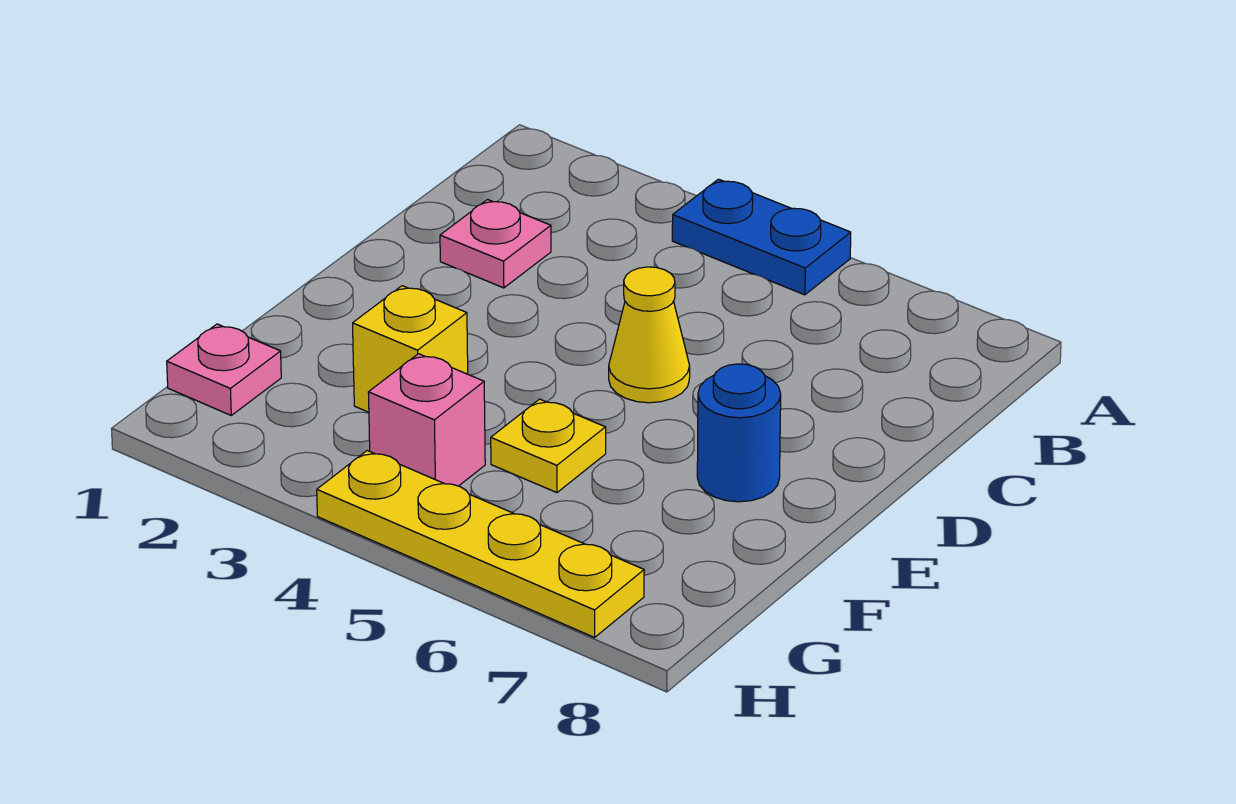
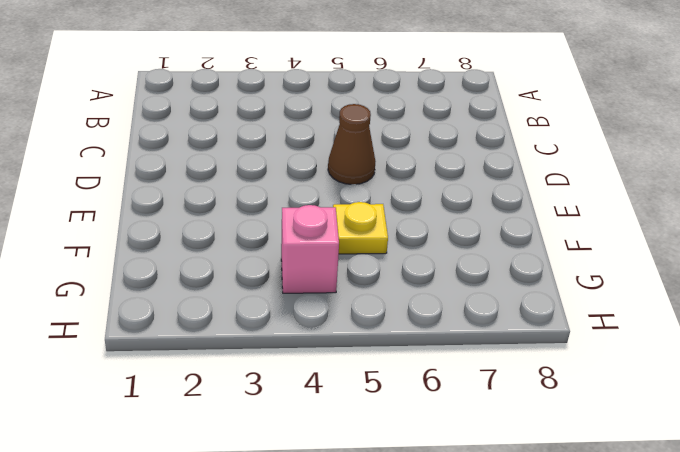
brown 1x1 cone [328,104,376,184] -> yellow 1x1 cone [609,267,690,403]
none -> blue 1x2 plate [672,179,851,295]
none -> pink 1x1 plate [440,200,551,288]

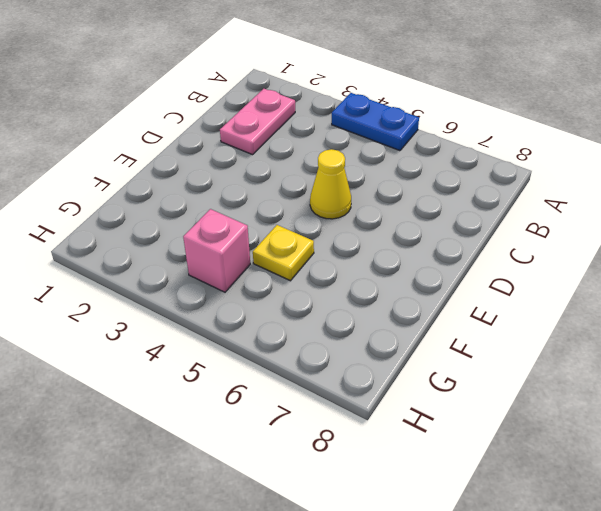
pink 1x2 plate [220,89,295,155] -> pink 1x1 plate [440,200,551,288]
none -> blue 1x1 round brick [697,364,781,502]
none -> yellow 1x1 brick [353,286,468,412]

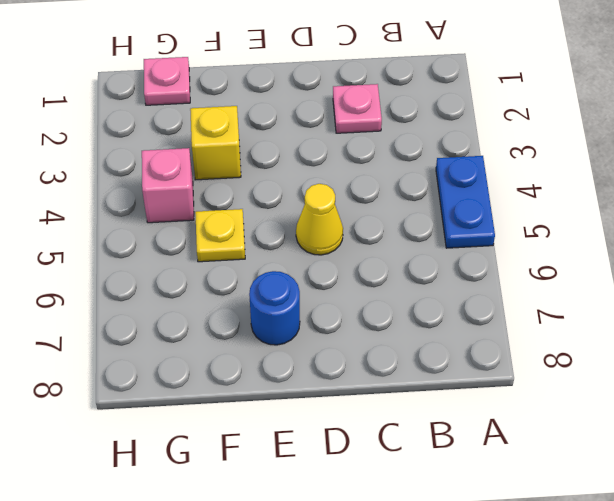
none -> yellow 1x4 plate [317,451,644,637]

